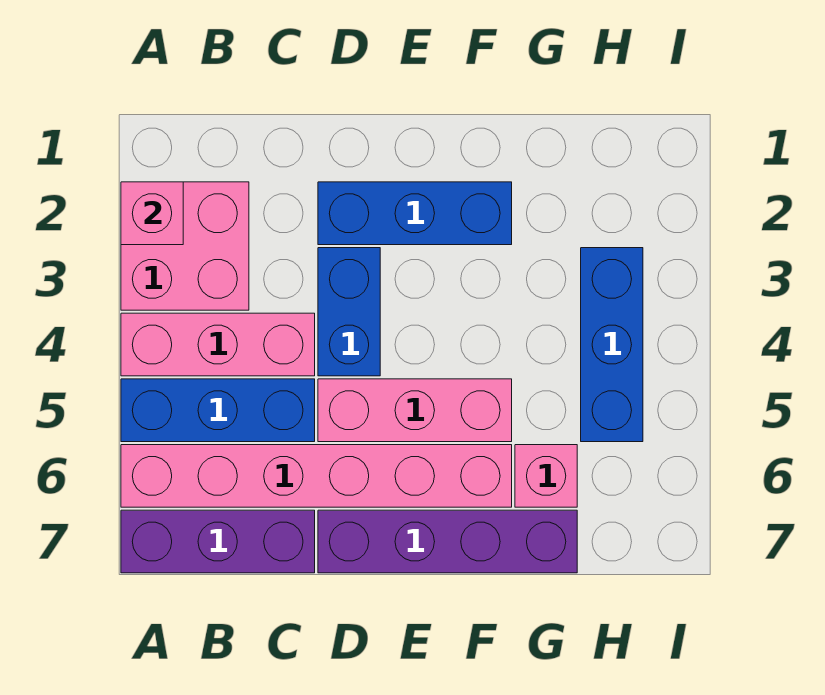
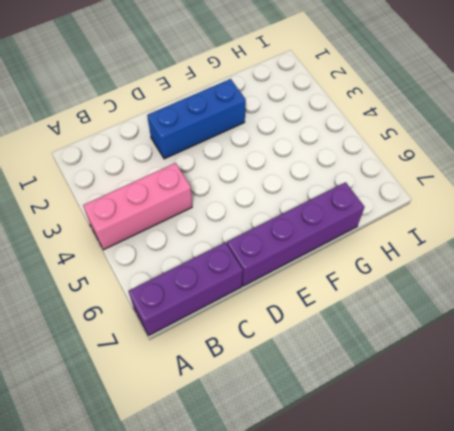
none -> pink 2x2 brick [121,182,249,310]
none -> blue 1x3 brick [121,379,315,442]
none -> pink 1x6 brick [121,445,512,507]

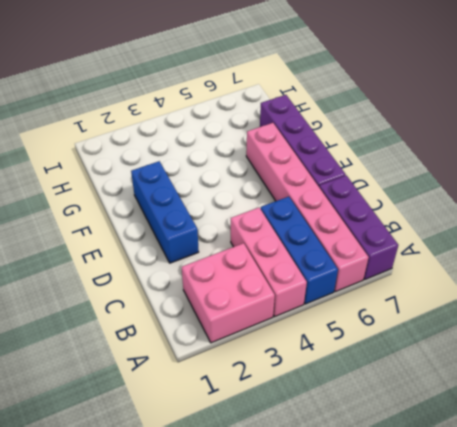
none -> blue 1x2 brick [318,248,380,376]
none -> pink 1x3 brick [318,379,512,442]
none -> pink 1x1 brick [515,445,577,507]

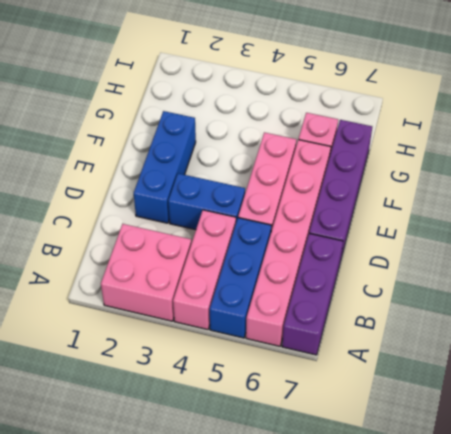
none -> blue 1x3 brick [581,248,643,442]
none -> pink 1x1 brick [121,182,183,245]

